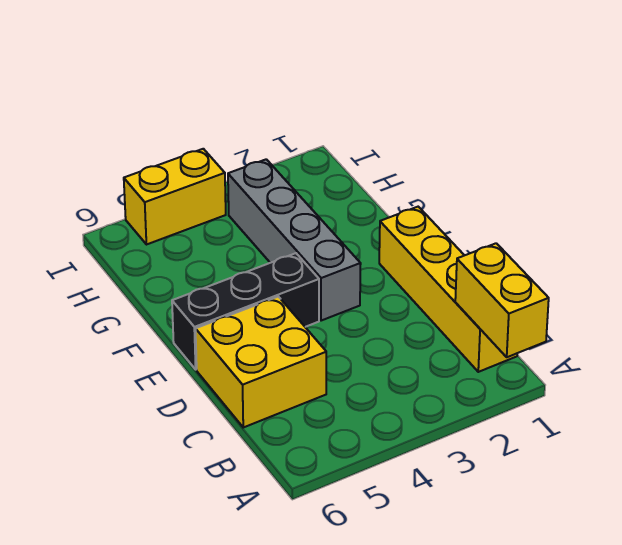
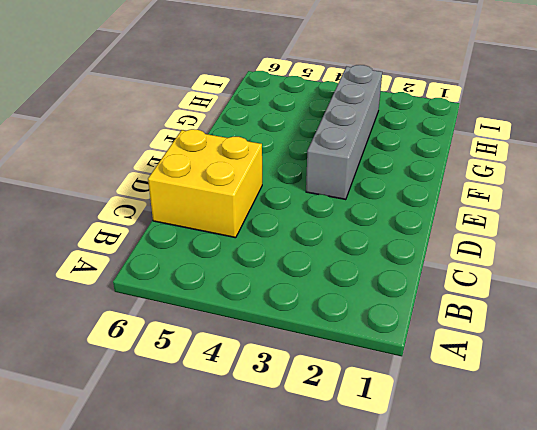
none -> yellow 1x4 brick [379,207,517,372]
none -> black 1x3 brick [172,253,319,369]

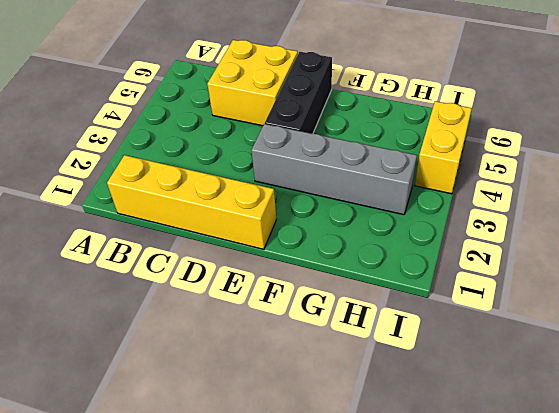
none -> yellow 1x2 brick [455,243,549,357]

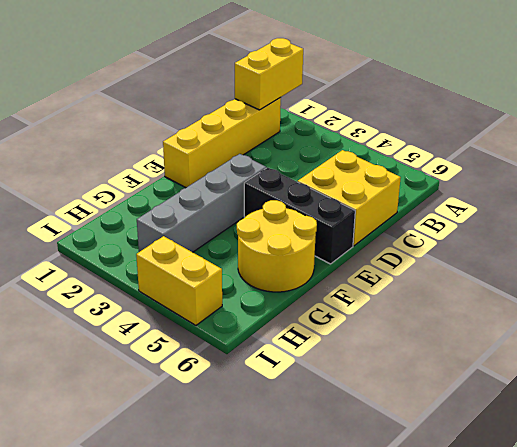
yellow 2x2 round brick [237,200,317,292] -> none

